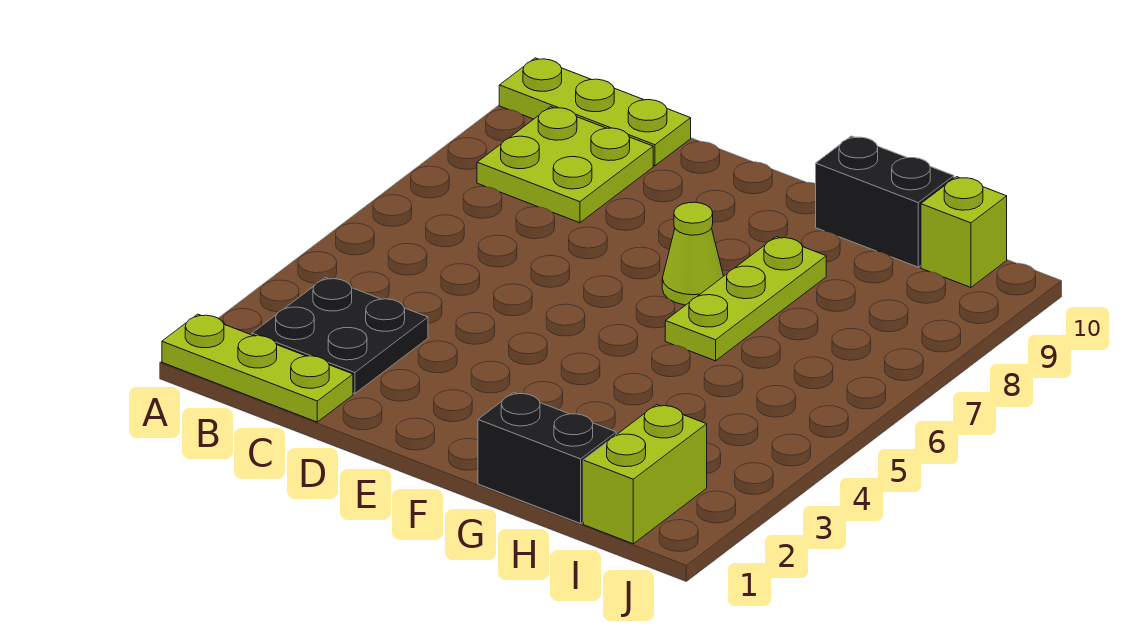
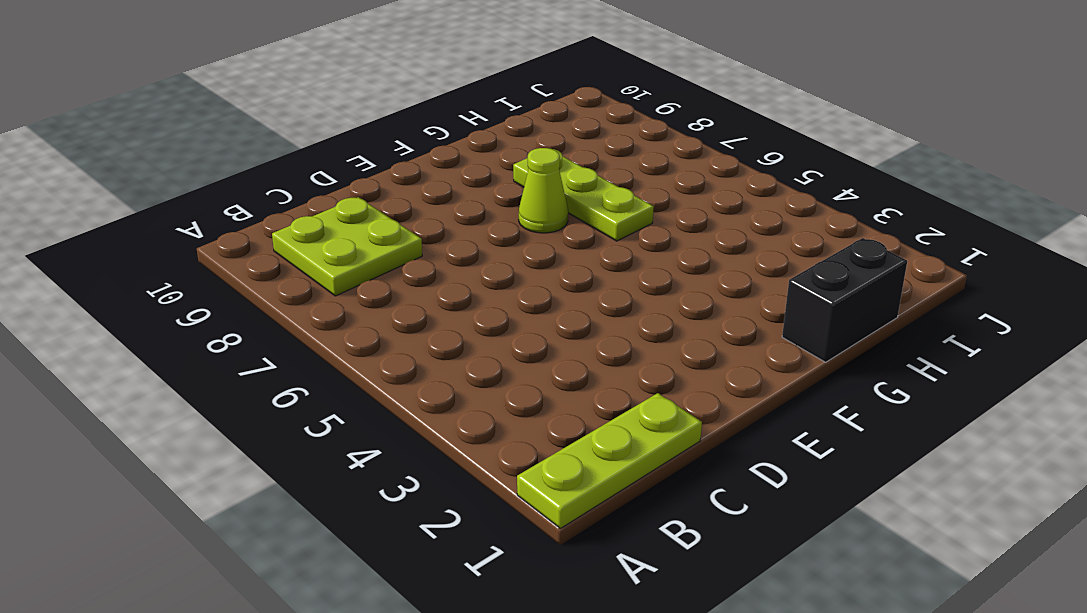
none -> lime 1x3 plate [499,58,691,166]
none -> black 2x2 plate [252,278,428,394]

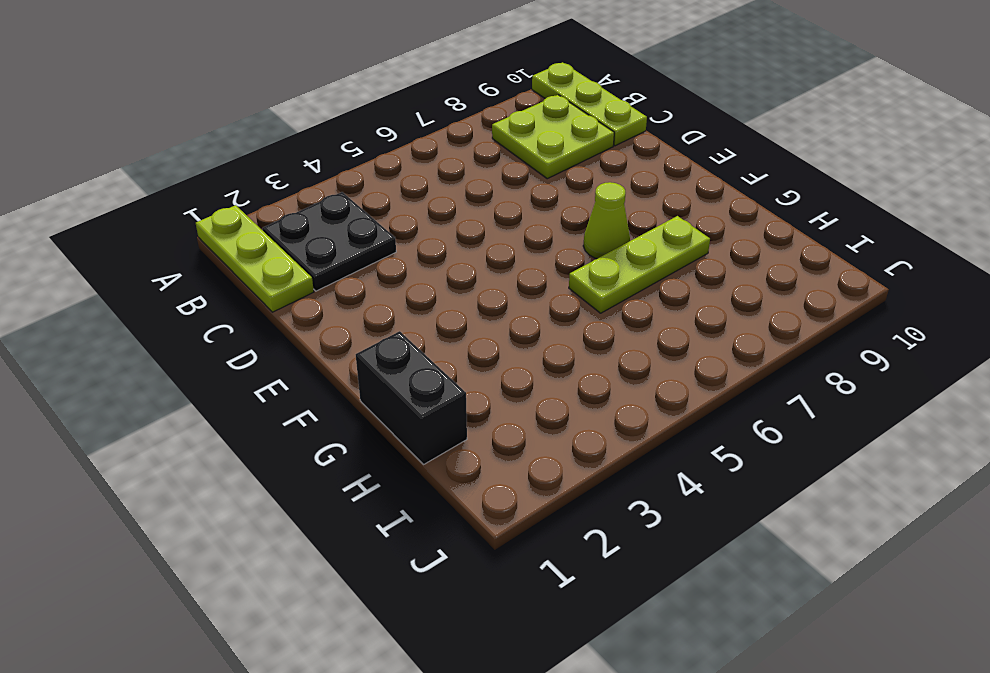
none -> black 1x2 brick [816,136,954,267]
none -> lime 1x2 brick [583,405,707,544]

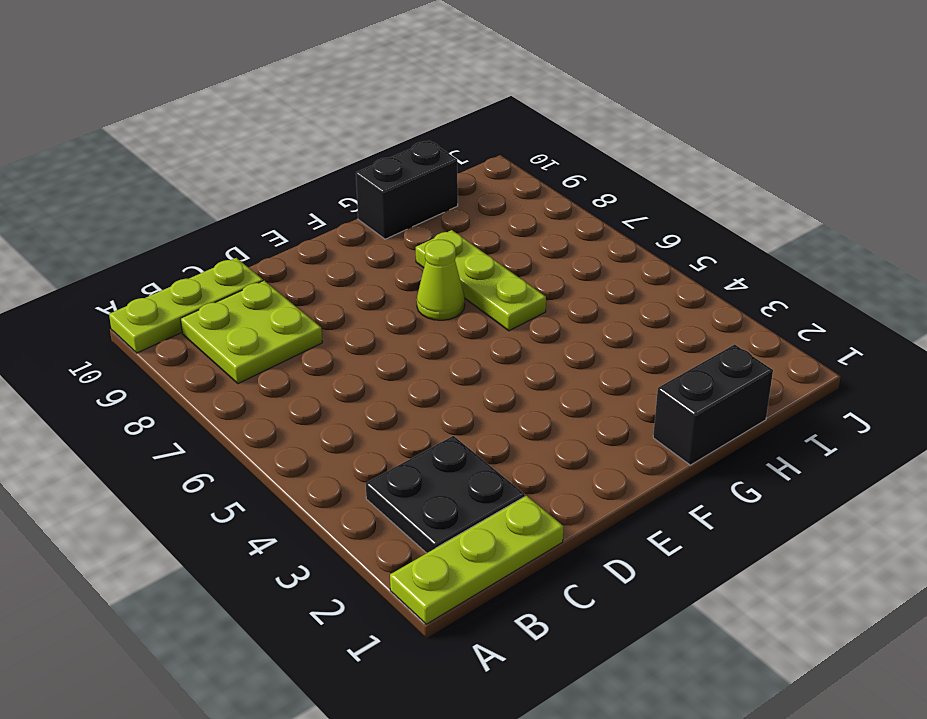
none -> lime 1x2 brick [583,405,707,544]
none -> lime 1x1 brick [921,177,1007,287]

